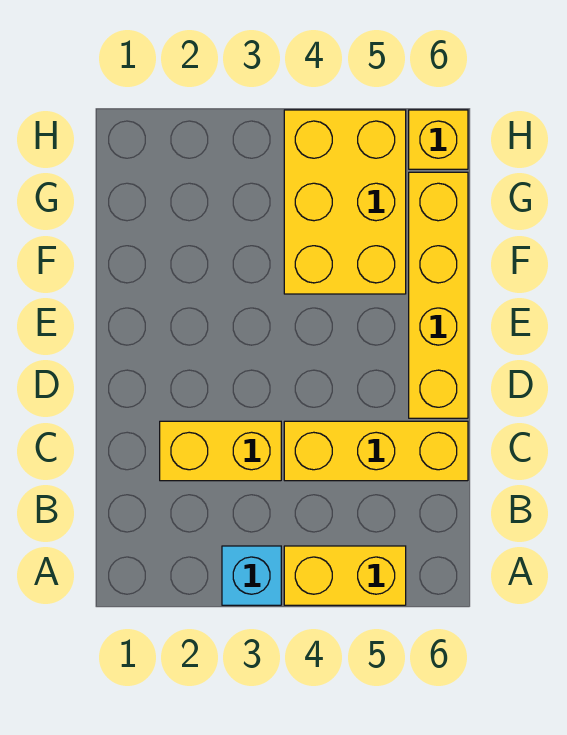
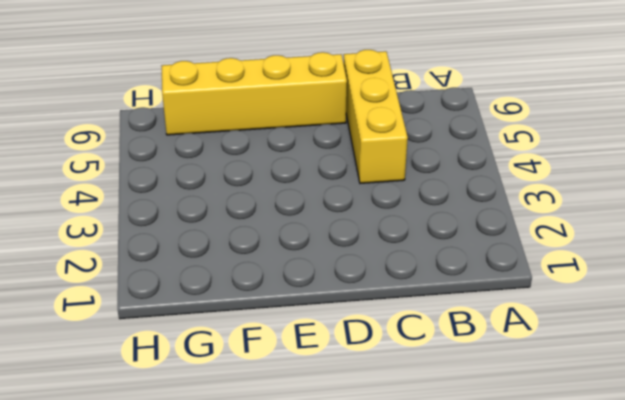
none -> cyan 1x1 brick [222,546,281,605]
none -> yellow 1x2 brick [284,546,406,605]

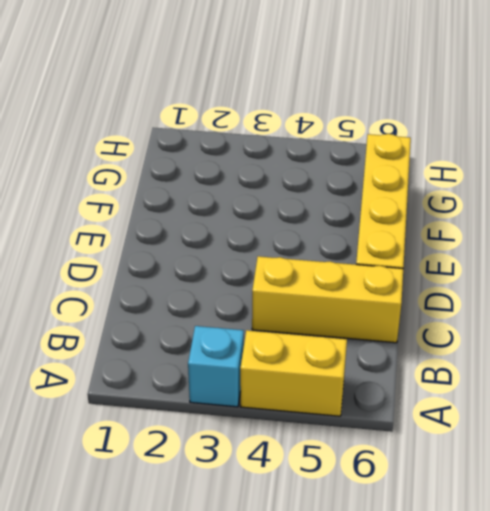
none -> yellow 1x2 brick [160,421,281,481]
none -> yellow 2x3 brick [284,110,406,294]

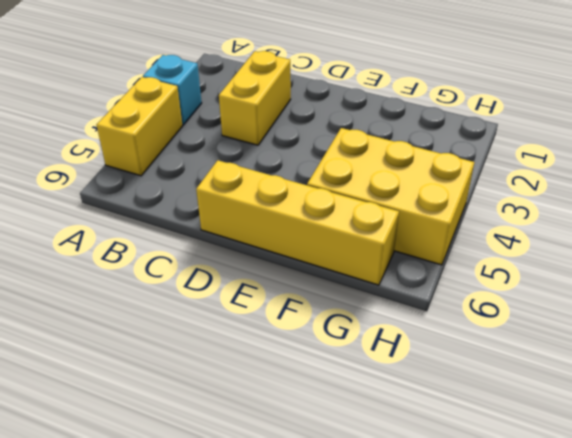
none -> yellow 1x3 brick [284,421,468,481]
none -> yellow 1x1 brick [409,110,468,169]

